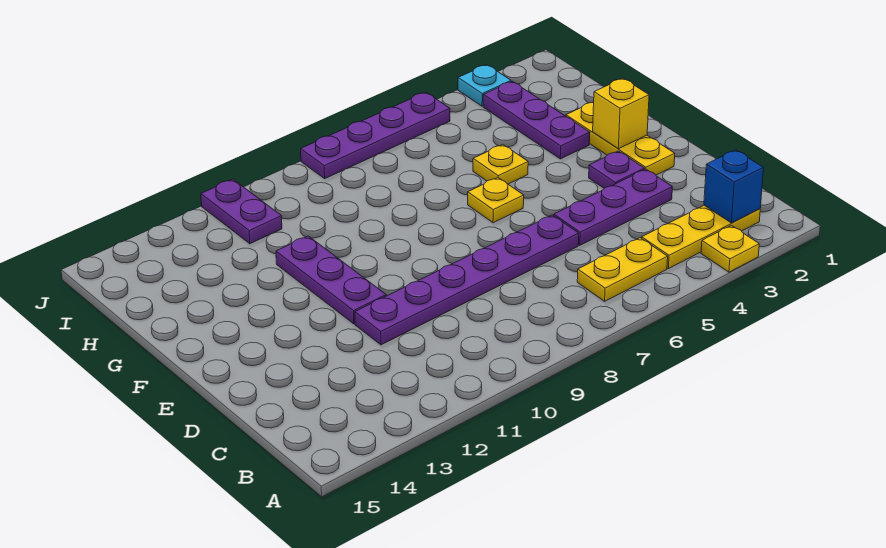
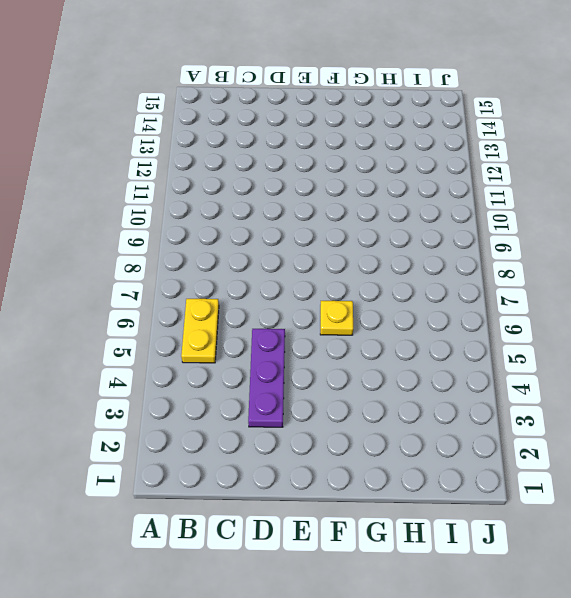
none -> yellow 1x1 plate [701,225,759,272]
none -> yellow 1x3 plate [642,205,760,269]
none -> purple 1x6 plate [355,215,579,345]

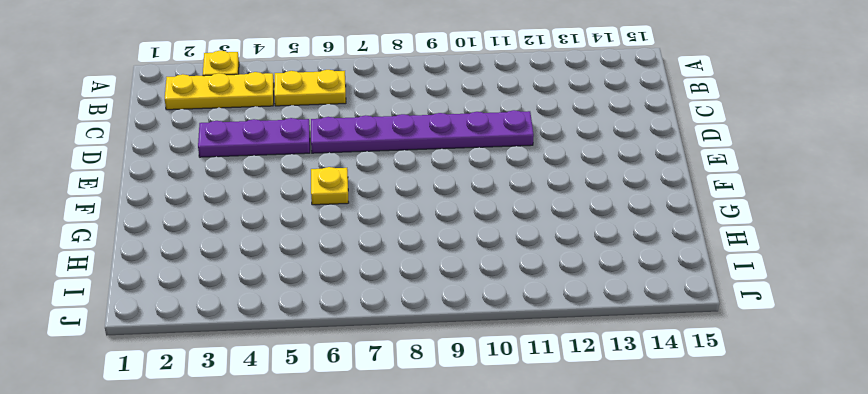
none -> yellow 1x3 plate [566,102,675,175]
none -> purple 1x1 plate [589,151,644,188]
none -> purple 1x3 plate [276,236,386,324]

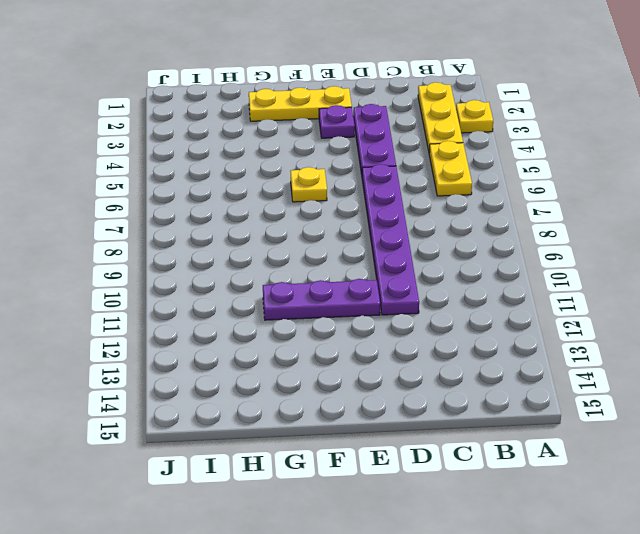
none -> purple 1x3 plate [483,81,590,159]
none -> yellow 1x1 plate [473,145,528,184]
none -> purple 1x2 plate [201,179,282,244]

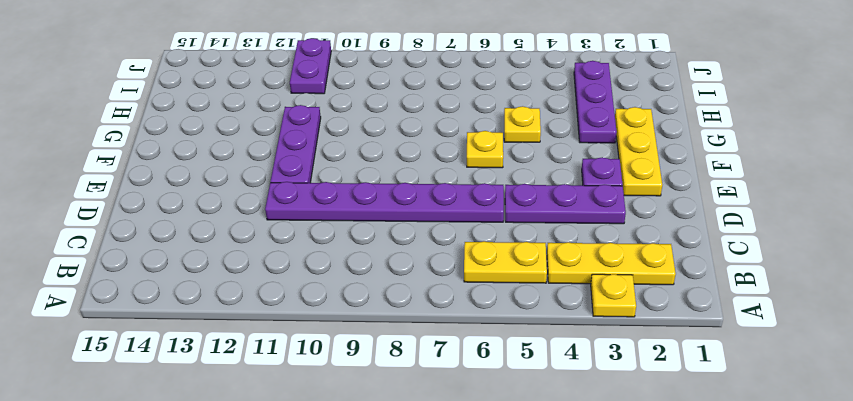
none -> cyan 1x1 plate [458,65,511,106]
none -> purple 1x4 plate [301,92,450,179]
none -> blue 1x1 brick [704,150,764,223]

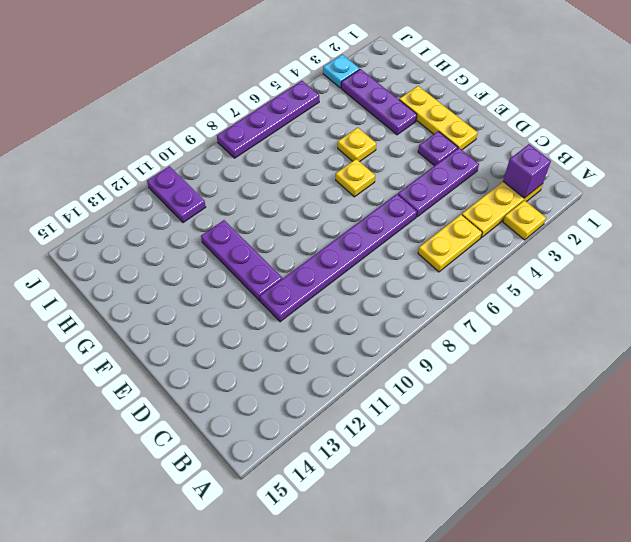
purple 1x1 brick [503,144,551,198] -> blue 1x1 brick [704,150,764,223]
none -> yellow 1x1 brick [593,78,649,149]

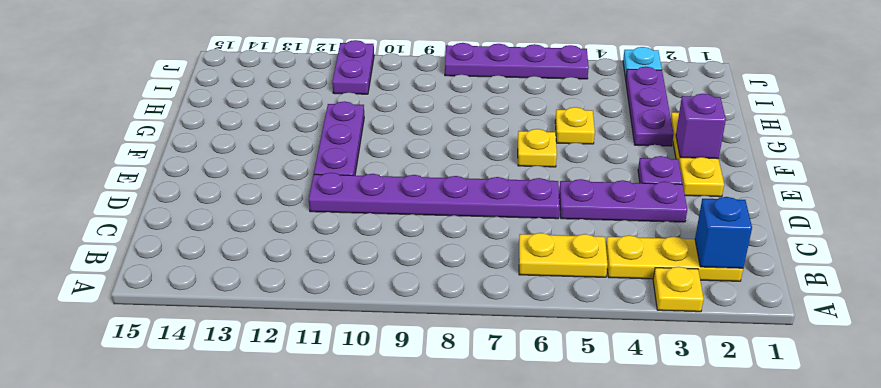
purple 1x1 brick [676,94,726,159] -> yellow 1x1 brick [593,78,649,149]

